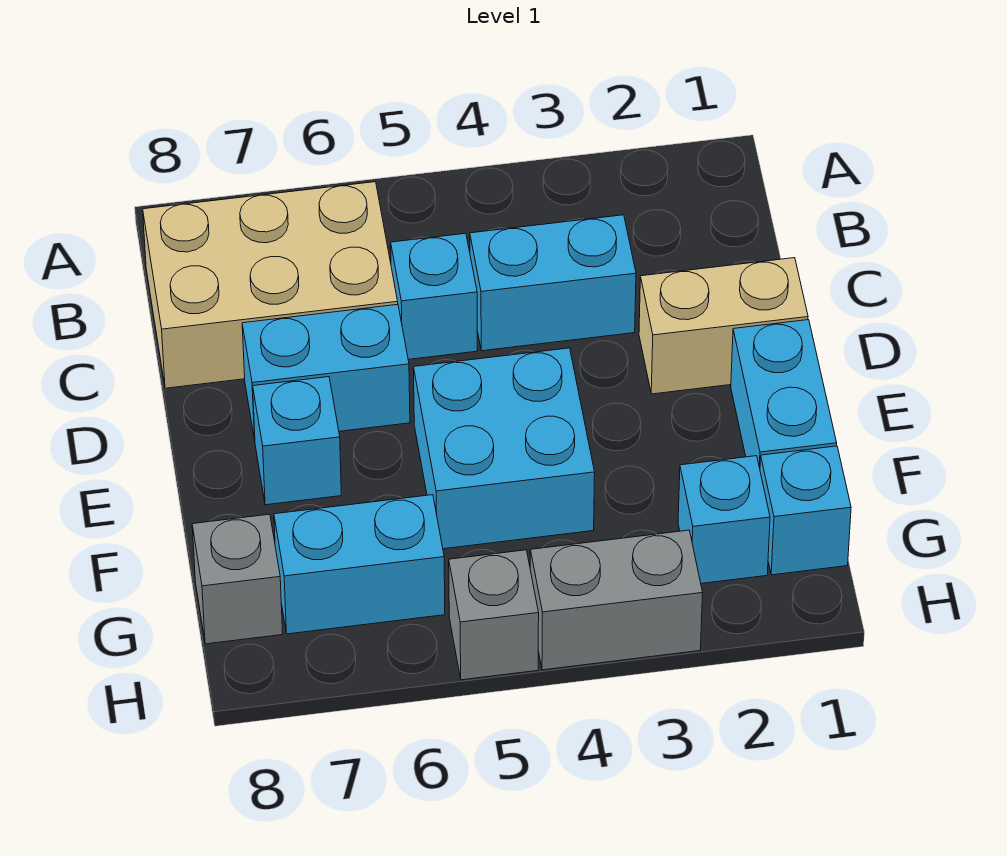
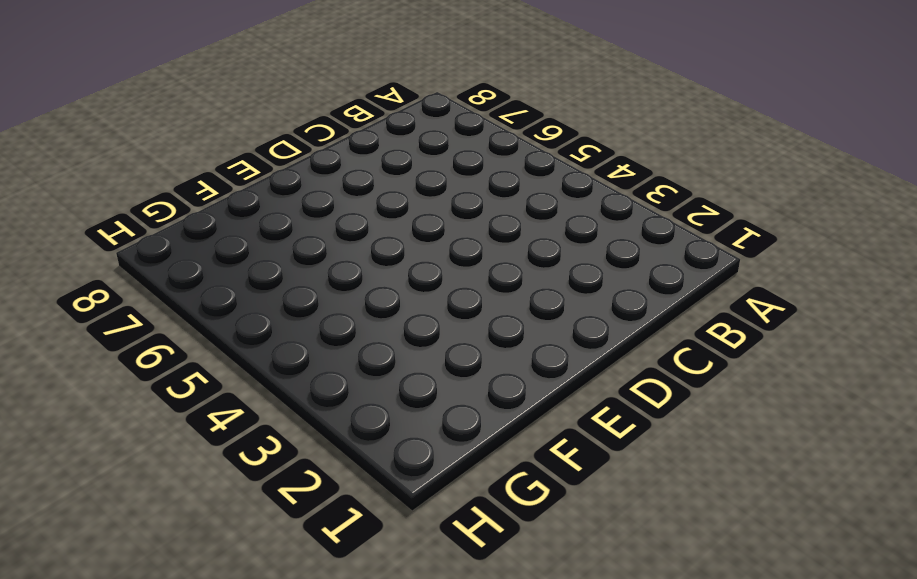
none -> tan 2x3 brick [143,182,398,388]
none -> cyan 1x2 brick [470,215,636,351]
none -> cyan 1x1 brick [391,233,478,359]

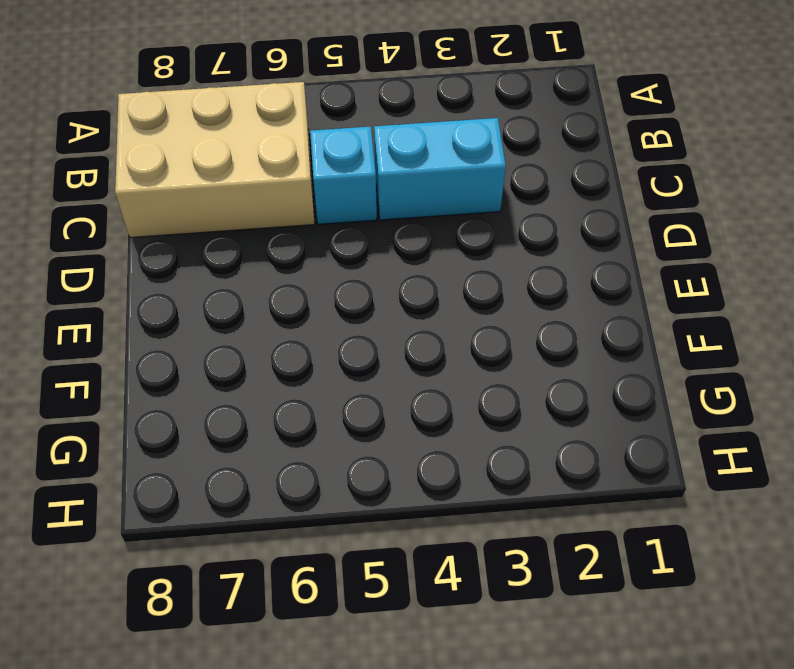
none -> tan 1x2 brick [639,258,808,394]
none -> cyan 1x2 brick [242,304,410,440]
none -> cyan 1x2 brick [731,320,837,468]

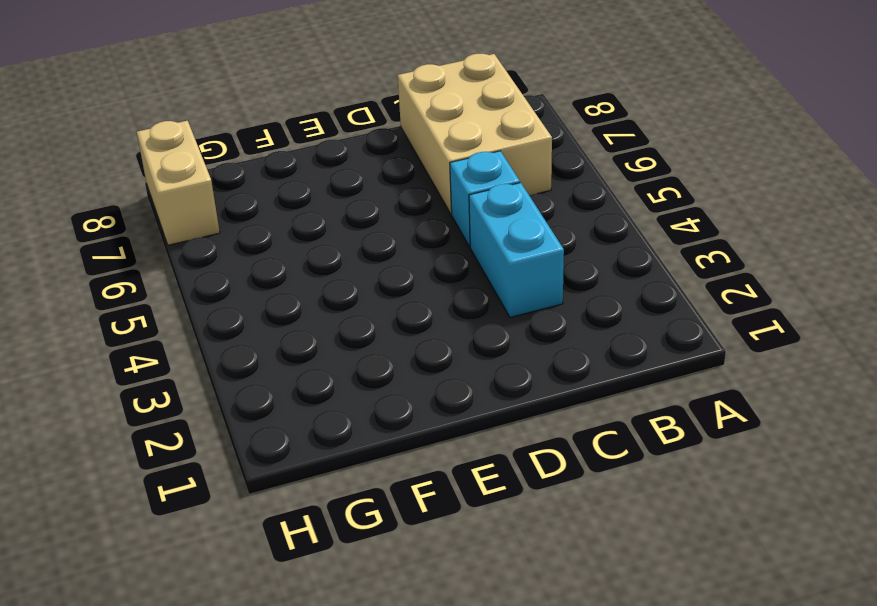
tan 1x2 brick [137,121,220,245] -> tan 1x2 brick moved to [639,258,808,394]
none -> cyan 1x2 brick [242,304,410,440]
none -> cyan 1x2 brick [731,320,837,468]
none -> cyan 2x2 brick [413,348,595,549]

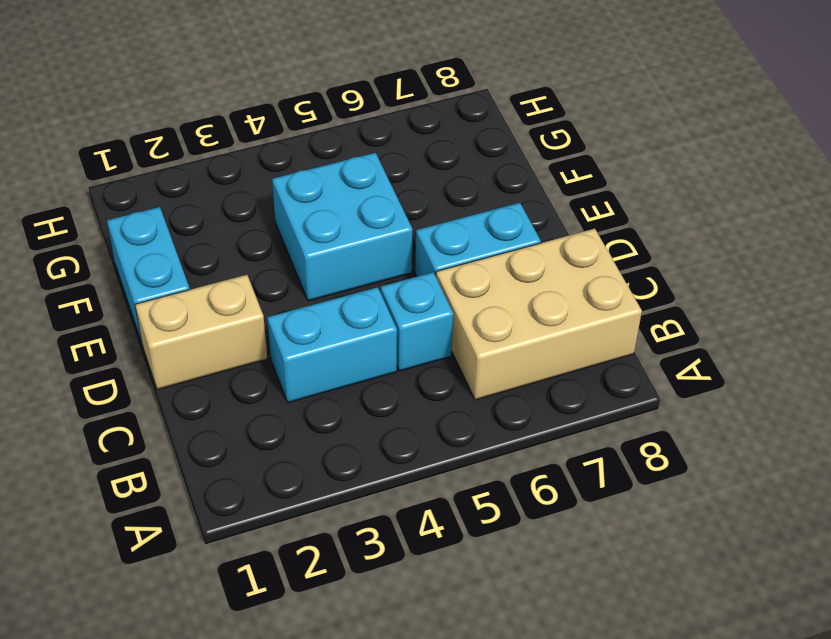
none -> cyan 1x1 brick [253,377,341,505]
none -> cyan 1x1 brick [760,446,851,575]
none -> cyan 1x1 brick [678,456,770,584]

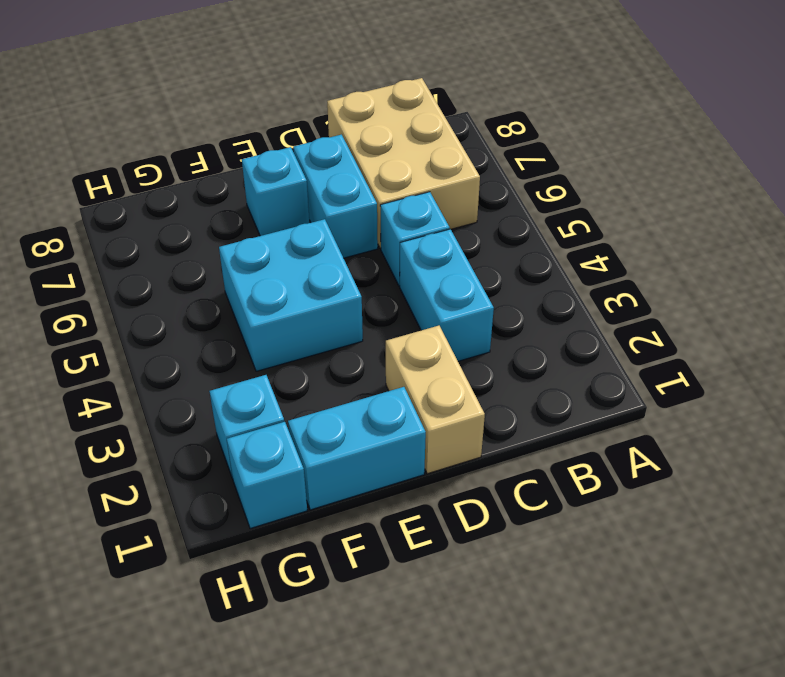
none -> cyan 1x2 brick [274,495,445,634]
none -> grey 1x1 brick [192,514,283,644]
none -> grey 1x2 brick [530,530,703,670]

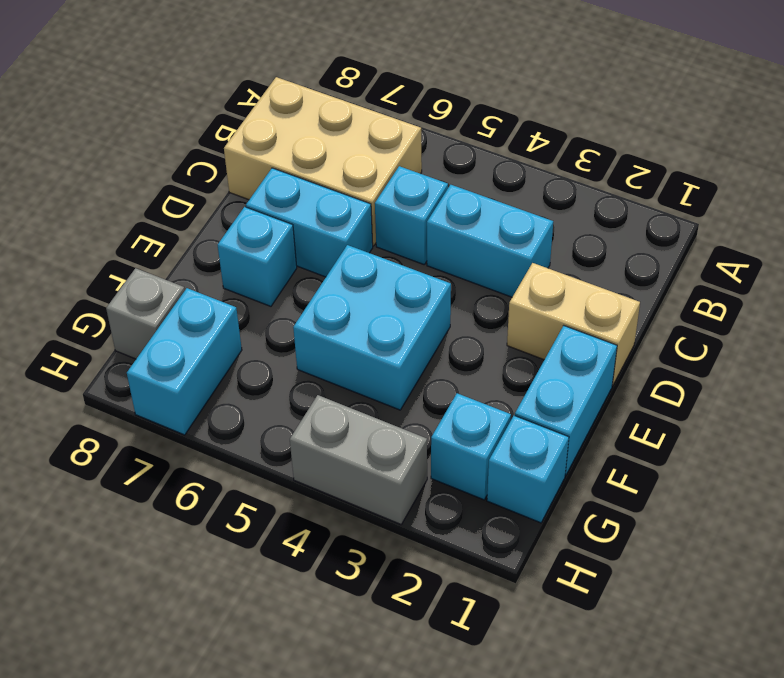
cyan 1x2 brick [127,288,242,435] -> cyan 1x2 brick turned to [274,495,445,634]
none -> grey 1x1 brick [449,550,539,680]

